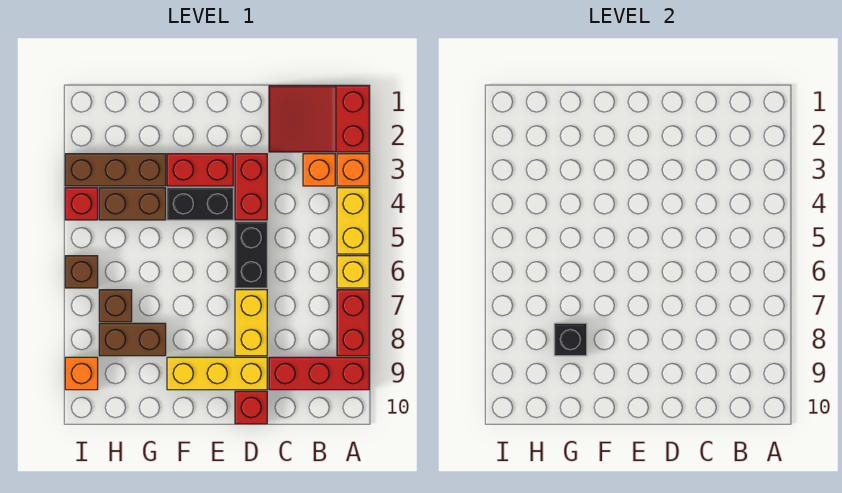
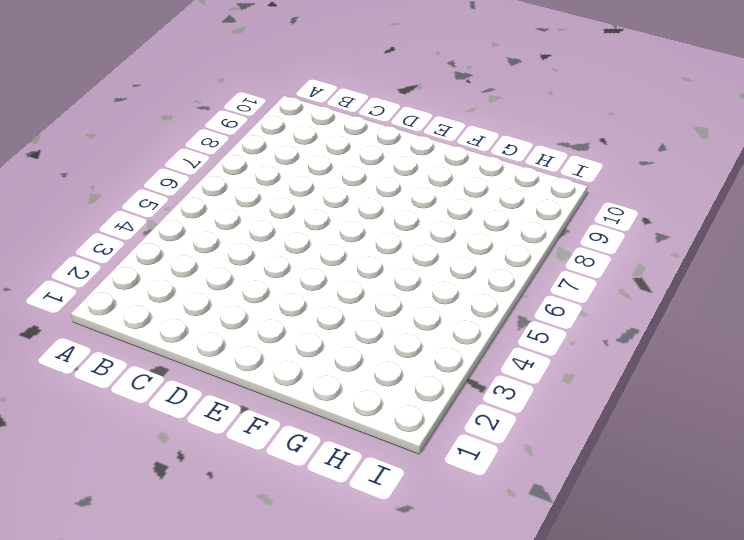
none -> red 2x3 slope [269,86,369,152]
none -> orange 1x1 brick [337,154,369,186]
none -> yellow 1x2 brick [337,188,369,254]

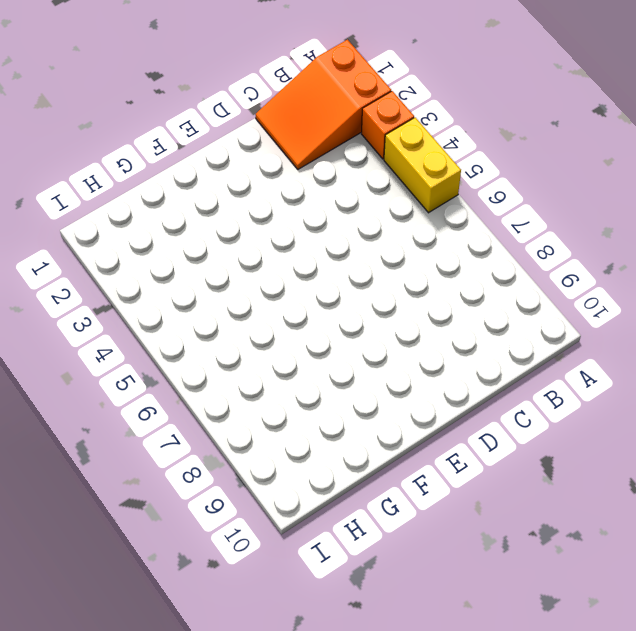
orange 2x3 slope [256,40,391,169] -> red 2x3 slope [269,86,369,152]
none -> yellow 1x1 brick [337,256,369,288]
none -> red 1x2 brick [337,290,369,356]
none -> red 1x3 brick [269,357,369,390]

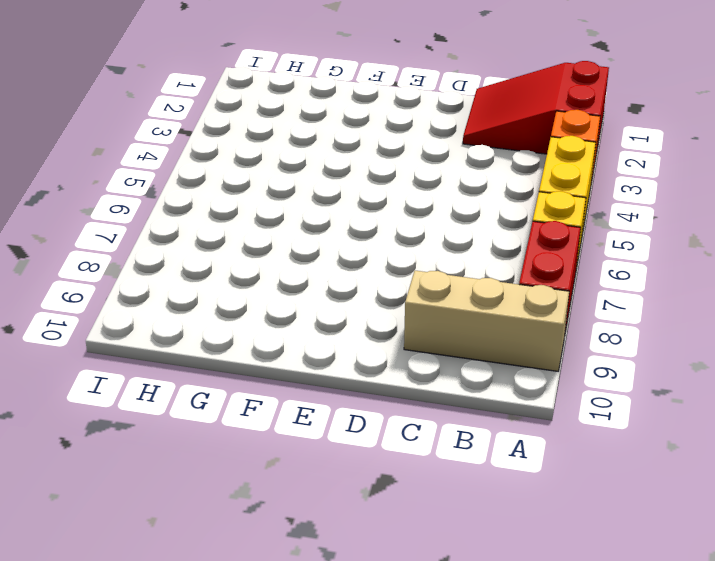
tan 1x3 brick [404,270,569,371] -> red 1x3 brick [269,357,369,390]
none -> orange 1x1 brick [303,154,335,186]
none -> red 1x2 brick [235,154,267,220]
none -> black 1x2 brick [235,222,267,288]

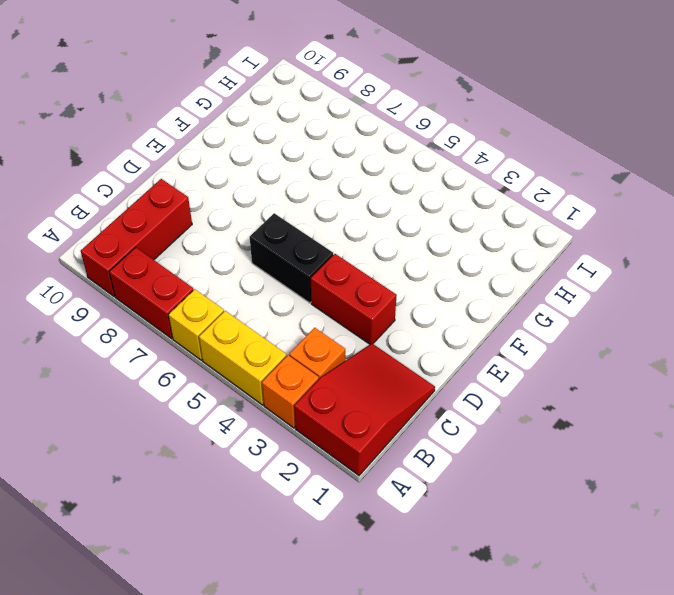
none -> yellow 1x2 brick [235,290,267,356]
none -> yellow 1x3 brick [167,357,267,390]
none -> red 1x1 brick [235,391,267,424]

